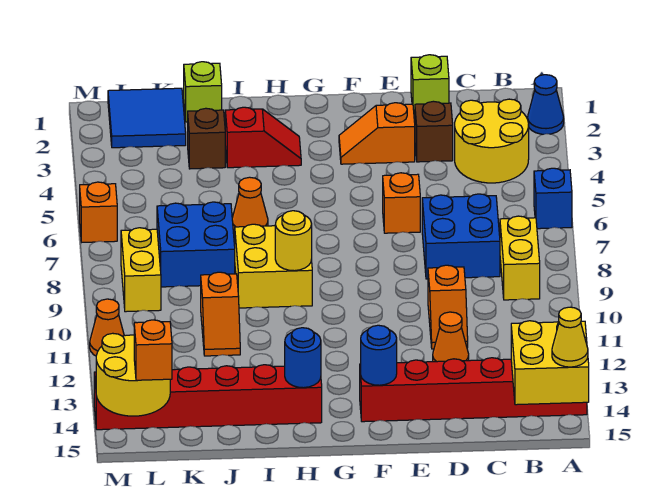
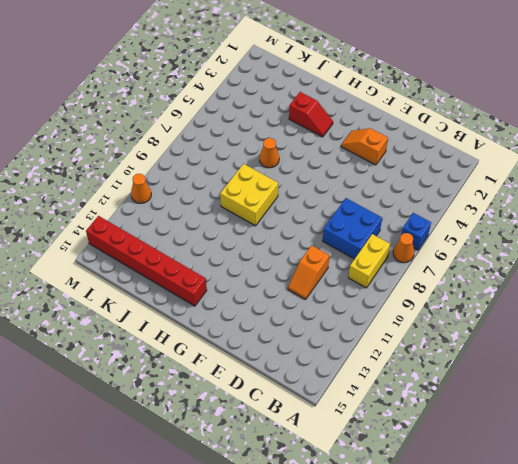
orange 1x1 cone [393,233,414,263] -> orange 1x1 cone moved to [433,312,469,362]
none -> blue 1x1 cone [528,75,564,134]
none -> red 1x6 brick [360,358,587,422]
none -> yellow 2x2 round brick [455,99,529,183]
none -> lime 1x1 brick [411,55,449,115]

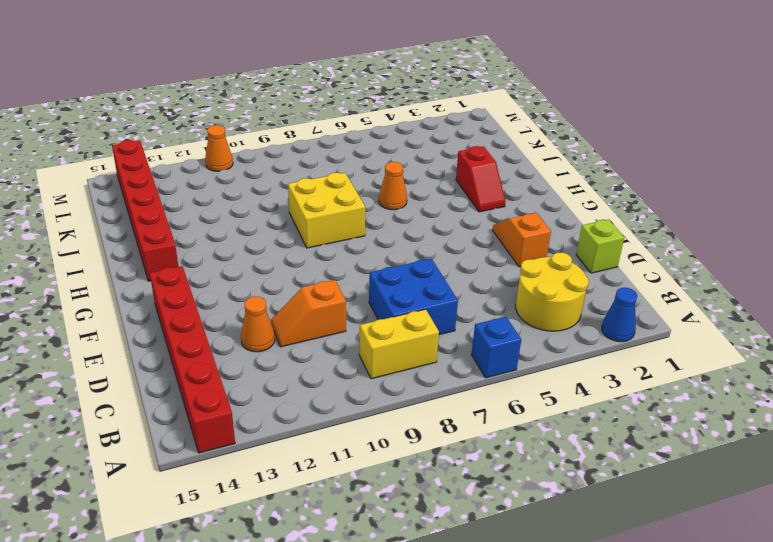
none -> brown 1x1 brick [415,101,453,162]
none -> orange 1x1 brick [383,173,420,233]
none -> lime 1x1 brick [184,62,222,122]
none -> brown 1x1 brick [188,108,225,169]

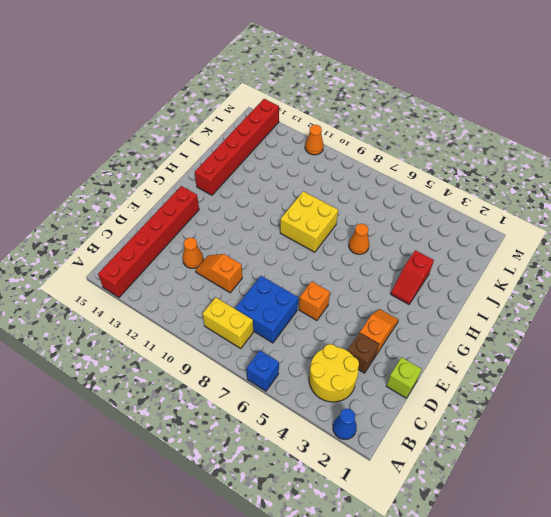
none -> lime 1x1 brick [184,62,222,122]
none -> brown 1x1 brick [188,108,225,169]
none -> blue 2x2 brick [157,202,235,287]
none -> orange 1x2 slope [201,272,240,356]

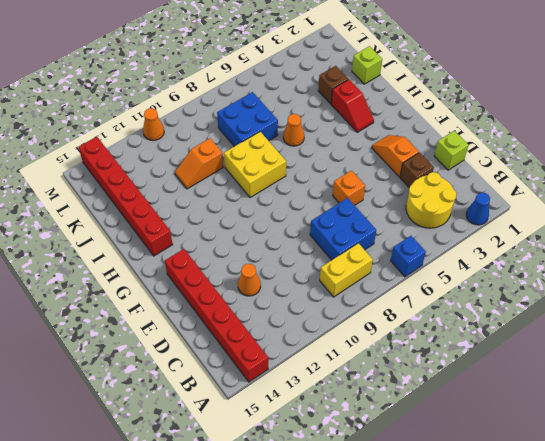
none -> orange 1x2 slope [428,265,468,349]
none -> blue 2x2 tile [108,88,186,148]
none -> yellow 1x2 brick [121,228,161,312]
none -> orange 1x1 brick [80,182,117,242]

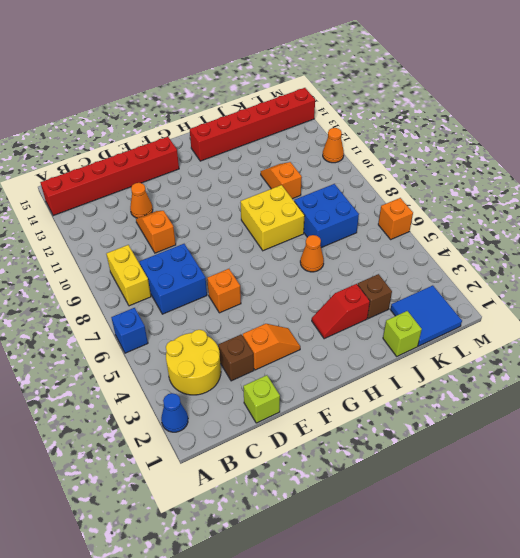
none -> yellow 1x2 brick [121,228,161,312]
none -> yellow 2x2 brick [511,321,589,405]
none -> blue 1x1 round brick [361,325,397,385]
none -> yellow 1x1 round brick [275,211,312,271]

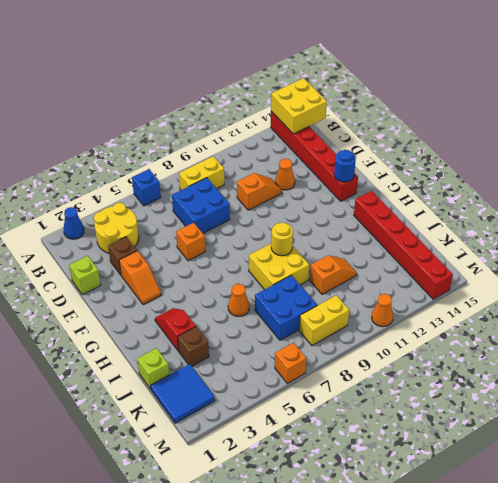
none -> blue 1x1 round brick [285,328,321,388]
none -> yellow 2x2 round brick [96,333,170,416]
none -> yellow 1x1 cone [552,307,588,367]
none -> orange 1x1 brick [134,320,172,380]

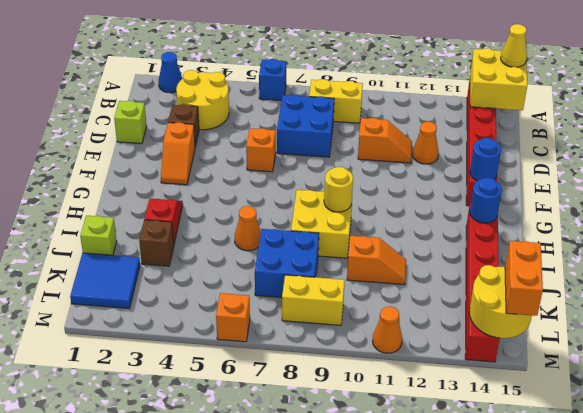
orange 1x2 brick [505,241,543,316] -> orange 1x1 brick [134,320,172,380]

